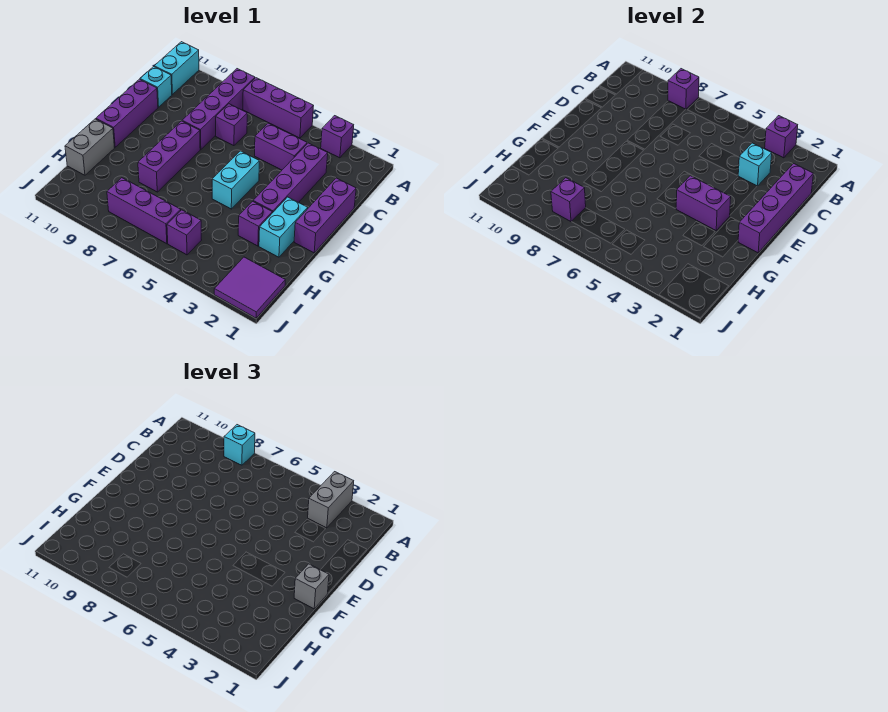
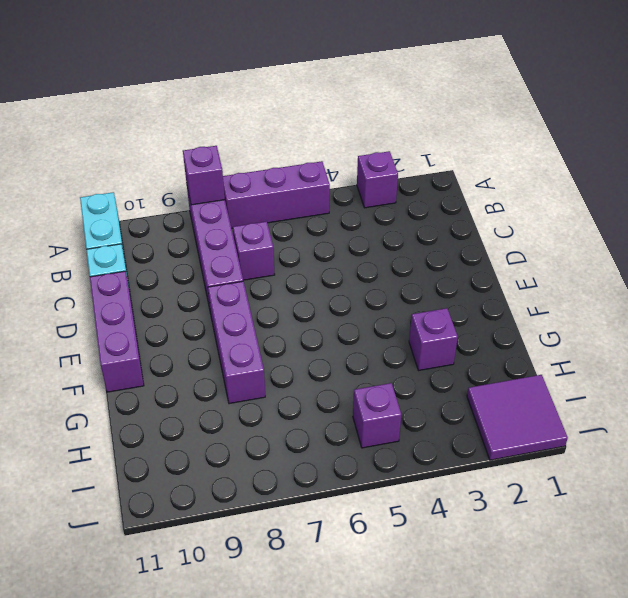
none -> purple 1x4 brick [253,143,328,213]
none -> purple 1x2 brick [255,123,307,170]
none -> purple 1x3 brick [294,178,356,253]

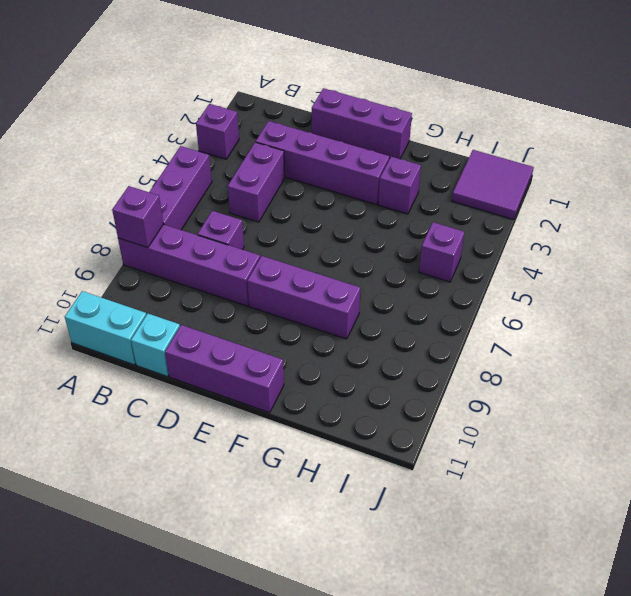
none -> cyan 1x2 brick [212,151,259,209]
none -> cyan 1x2 brick [259,197,308,257]
none -> grey 1x2 brick [65,119,115,175]

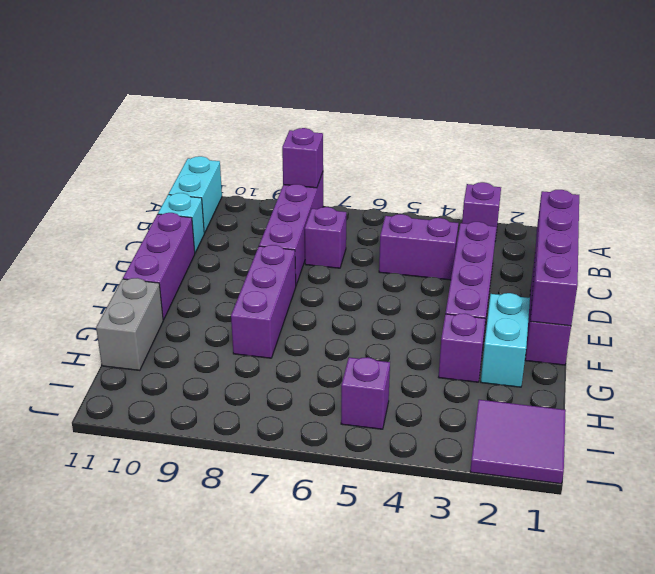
none -> purple 1x3 brick [243,78,313,138]
none -> cyan 1x2 brick [212,151,259,209]
none -> purple 1x3 brick [107,178,181,244]

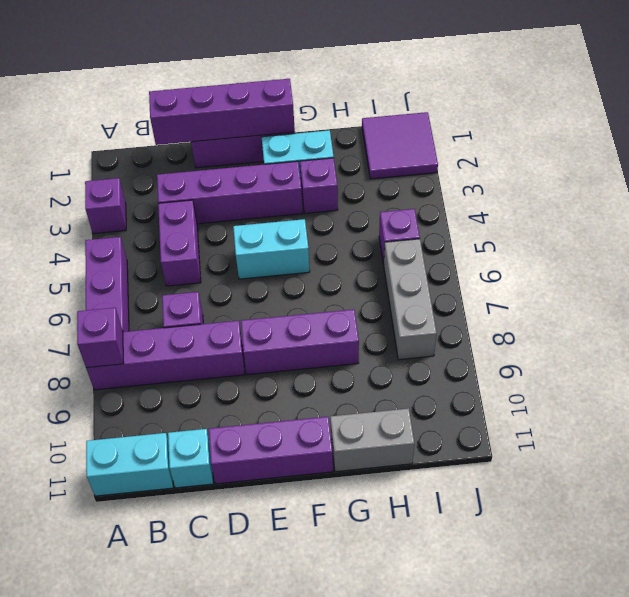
grey 1x3 brick [384,239,437,360] -> purple 1x3 brick [107,178,181,244]
none -> purple 1x1 brick [765,116,798,158]
none -> cyan 1x1 brick [738,143,772,186]
none -> purple 1x2 brick [676,176,731,230]

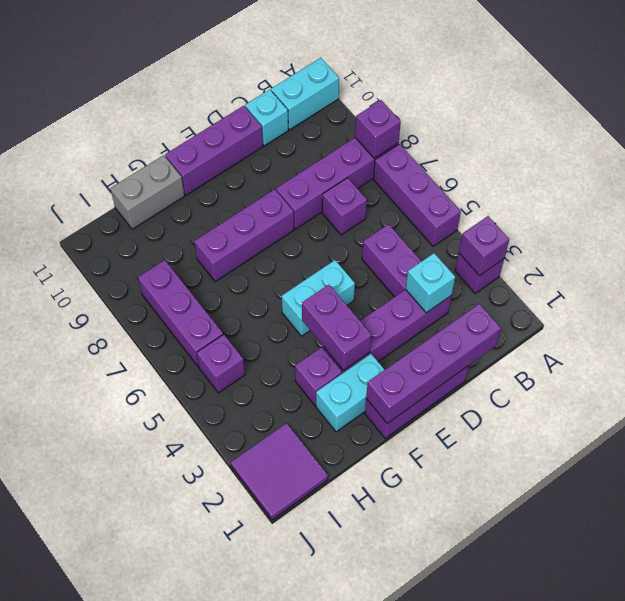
none -> purple 1x1 brick [551,178,586,222]
none -> grey 1x2 brick [308,472,354,528]
none -> cyan 1x1 brick [224,425,255,465]

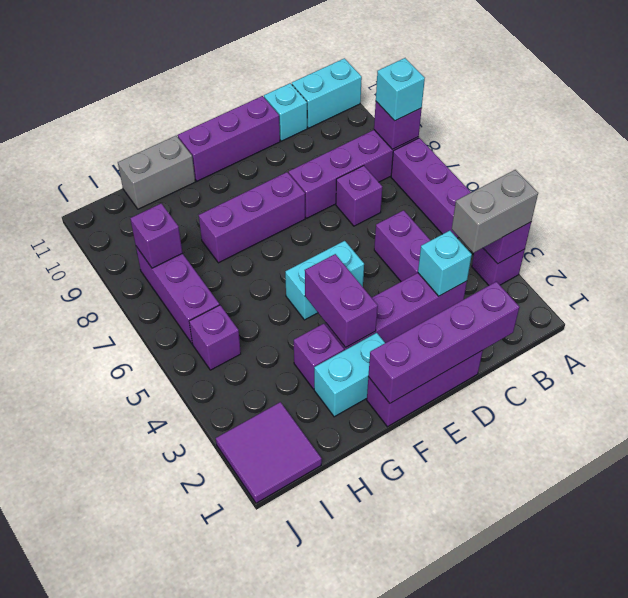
none -> grey 1x1 brick [294,564,329,609]

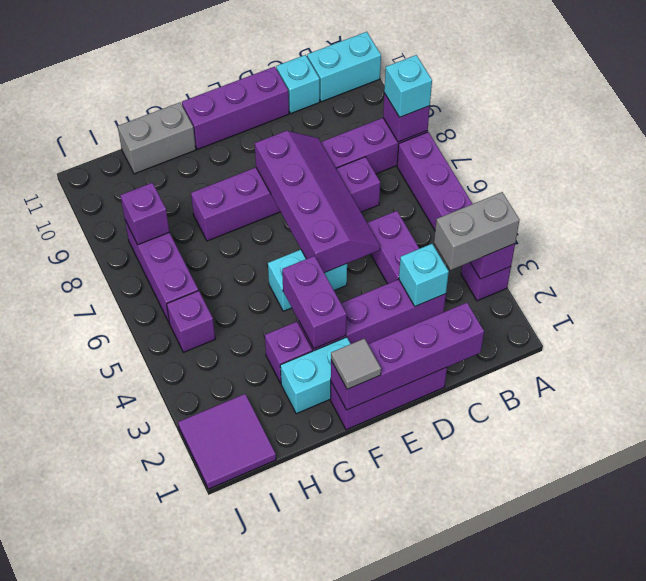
purple 2x4 slope [255,131,380,273] -> none
grey 1x1 tile [331,339,381,389] -> grey 1x1 brick [294,564,329,609]

